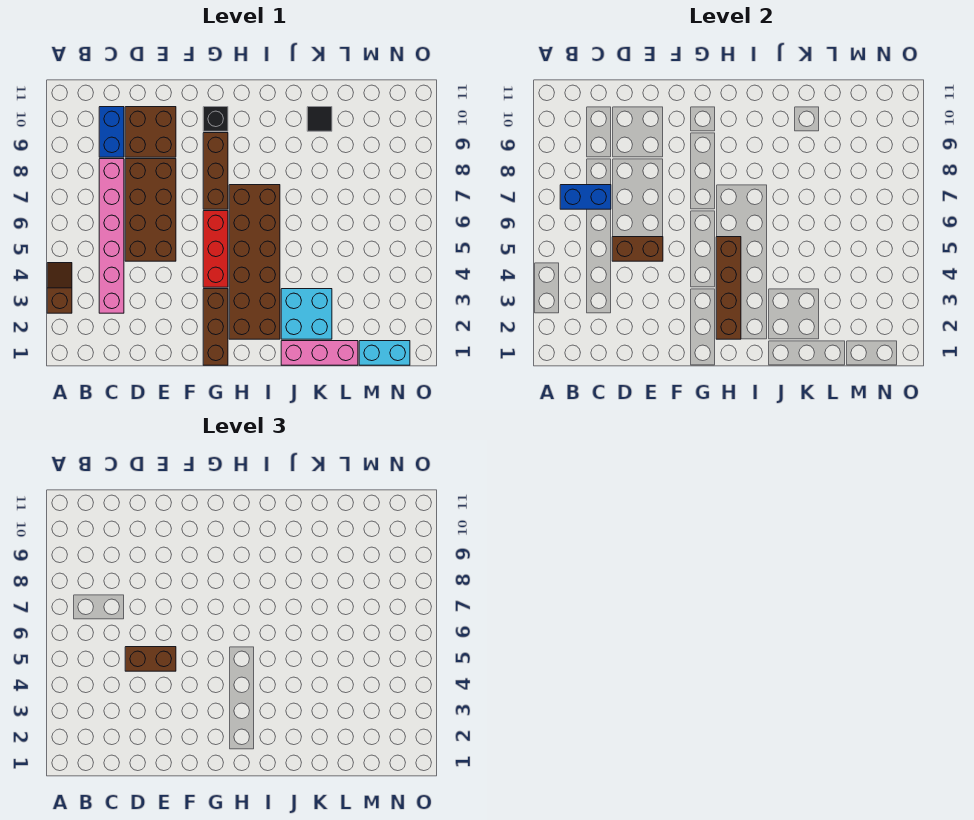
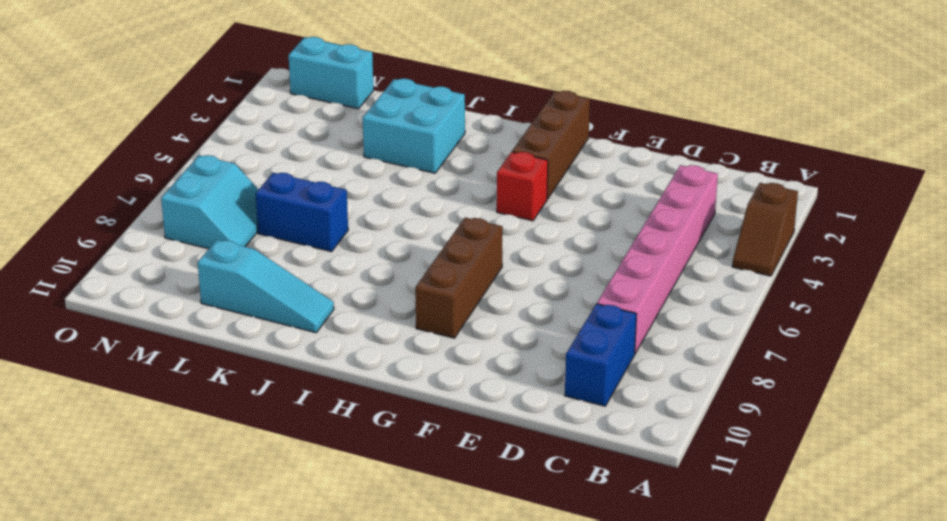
red 1x1 brick [497,152,548,221] -> red 1x3 brick [203,211,228,287]
cyan 1x3 slope [198,240,334,333] -> black 1x1 tile [307,107,332,131]
blue 1x2 brick [256,173,348,252] -> blue 1x2 brick moved to [560,185,611,209]
cyan 2x2 slope [161,155,259,249] -> none
none -> brown 2x4 brick [125,159,176,261]
none -> brown 2x2 brick [125,107,176,157]
none -> black 1x1 brick [203,107,228,131]

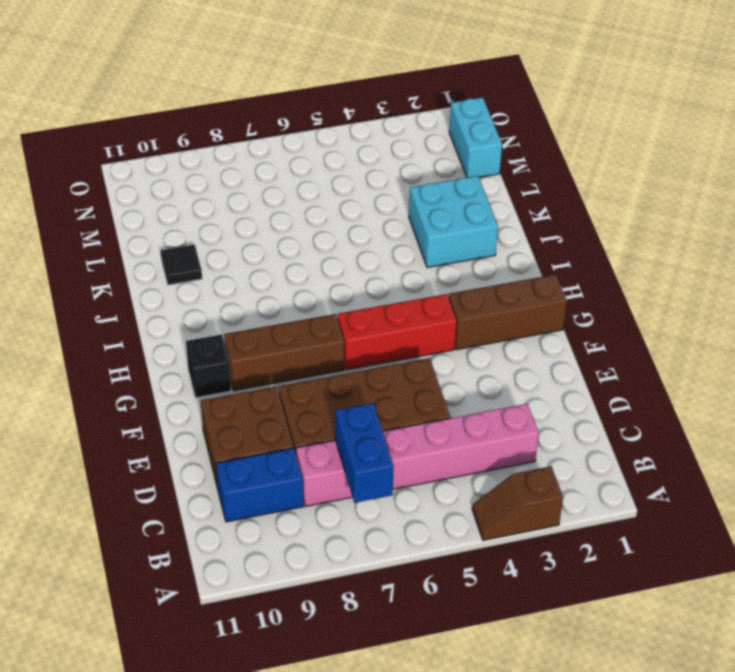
none -> brown 2x6 brick [229,185,280,339]
none -> pink 1x3 brick [281,341,358,365]
none -> brown 1x2 brick [612,237,663,261]

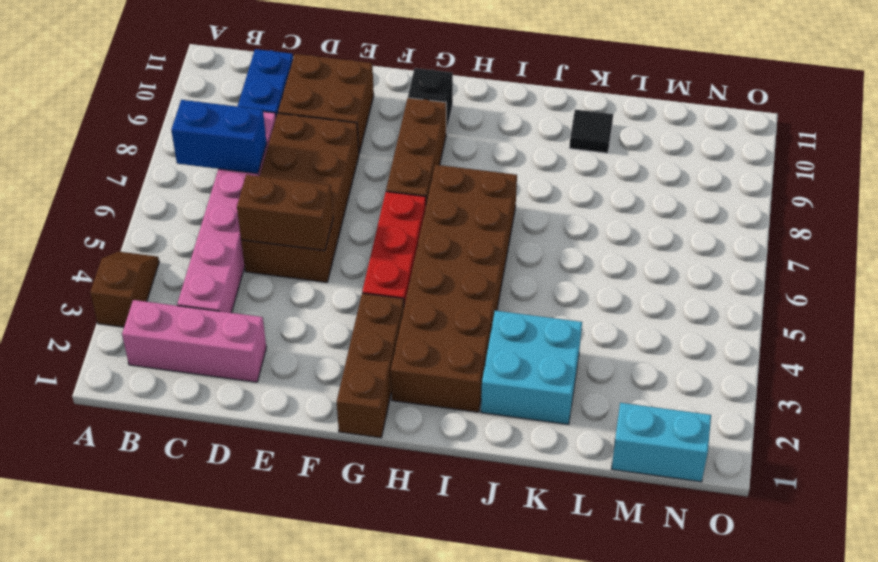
pink 1x3 brick [122,300,266,382] -> pink 1x3 brick moved to [281,341,358,365]
none -> brown 1x4 brick [716,237,741,339]
none -> brown 1x2 brick [125,647,176,671]

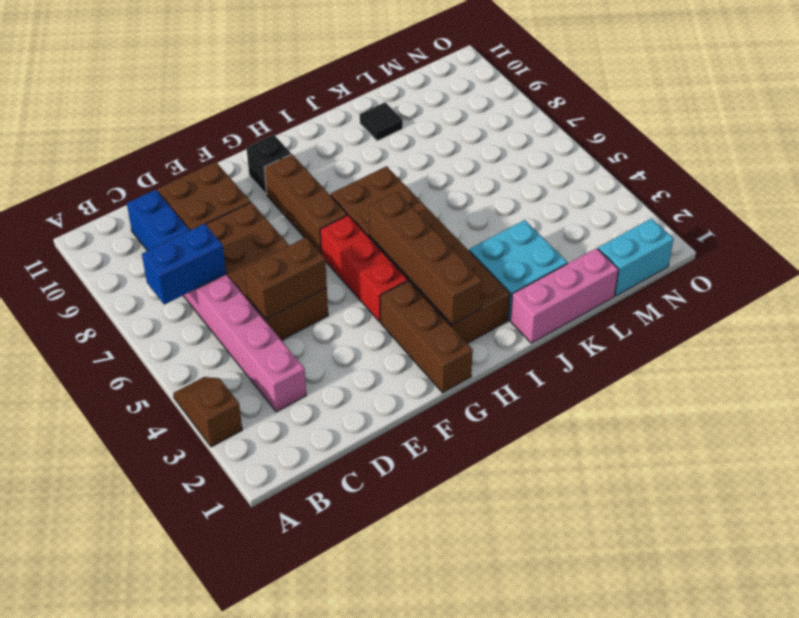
none -> brown 1x2 brick [125,647,176,671]

